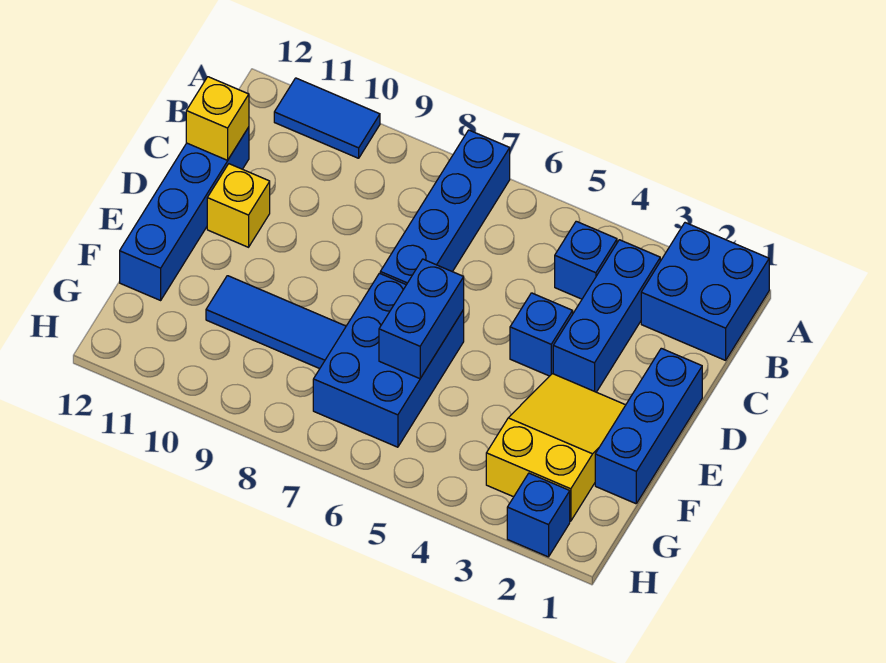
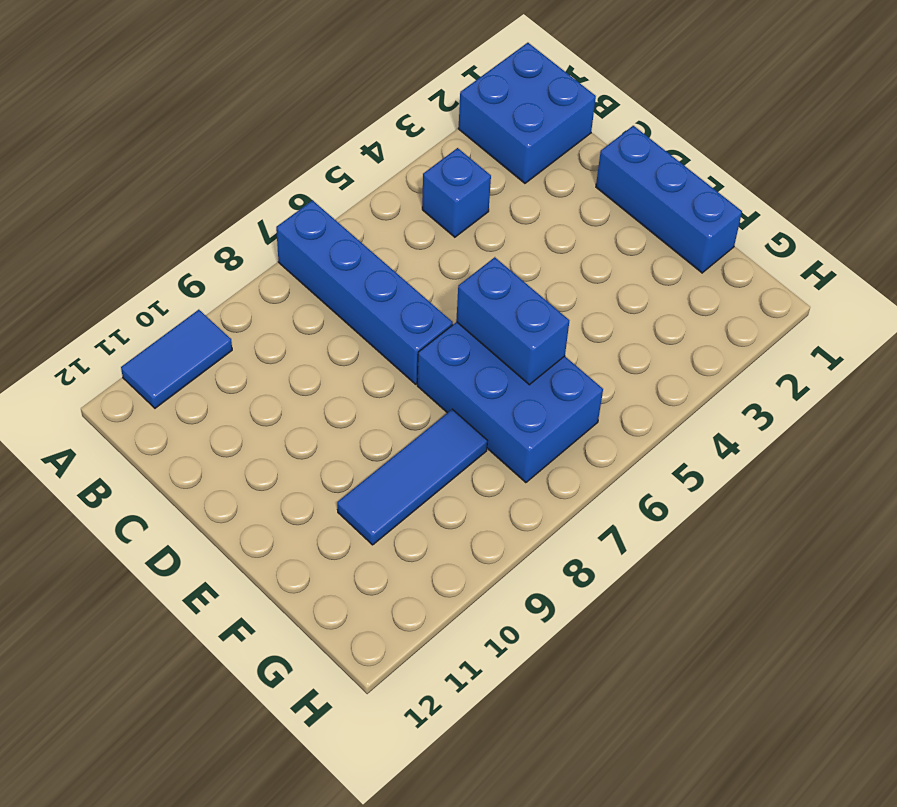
none -> blue 1x3 brick [553,240,660,392]
none -> blue 1x4 brick [120,127,249,300]
none -> blue 1x1 brick [510,293,573,376]

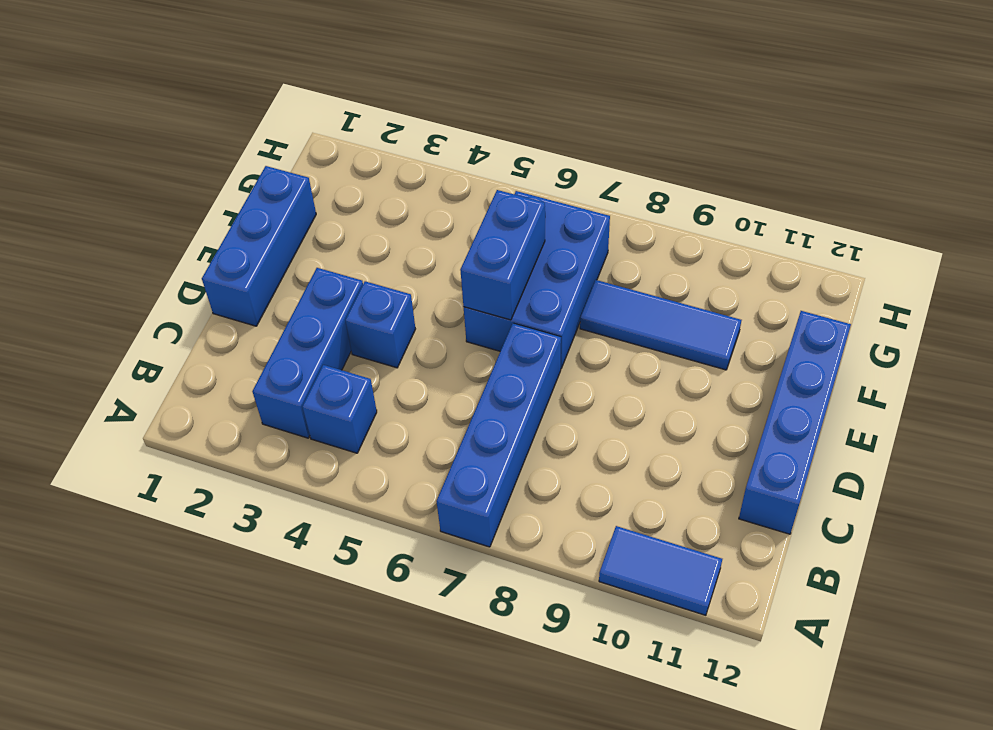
none -> blue 2x2 brick [641,223,769,360]
none -> yellow 1x1 brick [207,164,270,247]
none -> yellow 2x3 slope [486,374,625,521]

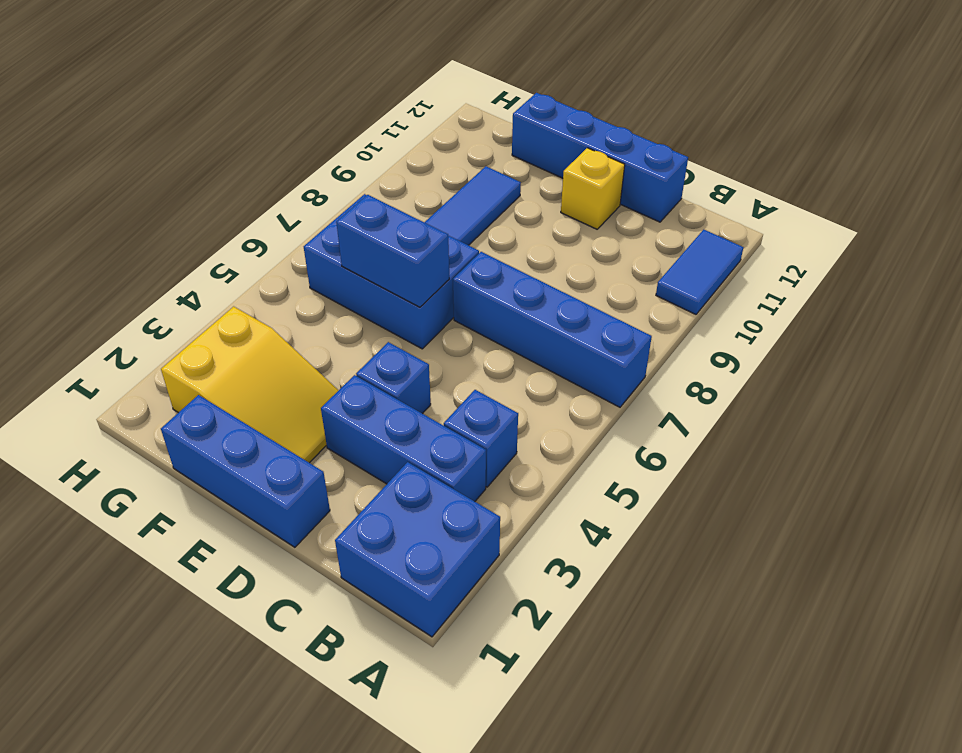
none -> blue 1x1 brick [507,473,570,557]
none -> yellow 1x1 brick [186,77,249,160]

